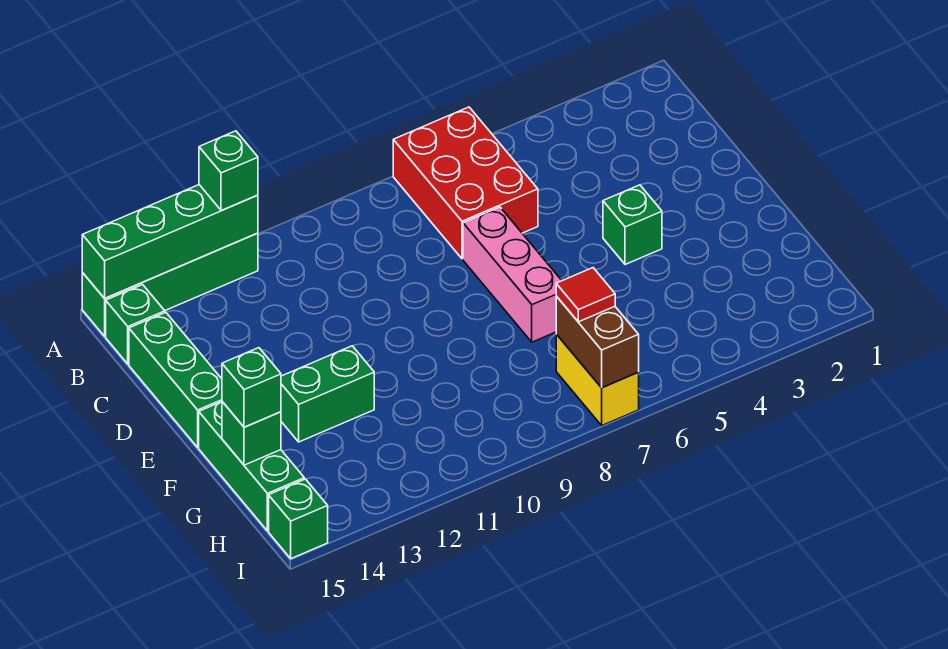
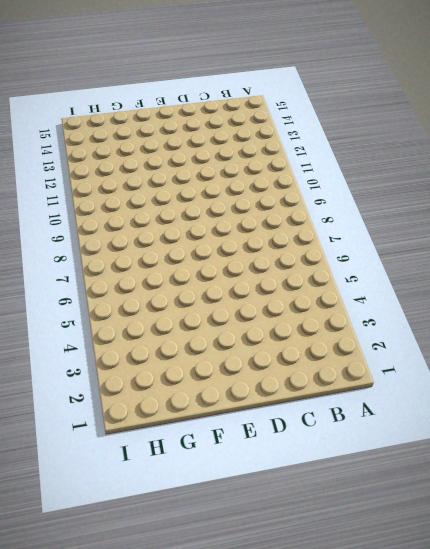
none -> red 2x3 brick [393,107,538,259]
none -> green 1x4 brick [82,233,258,336]
none -> green 1x1 brick [106,285,165,364]

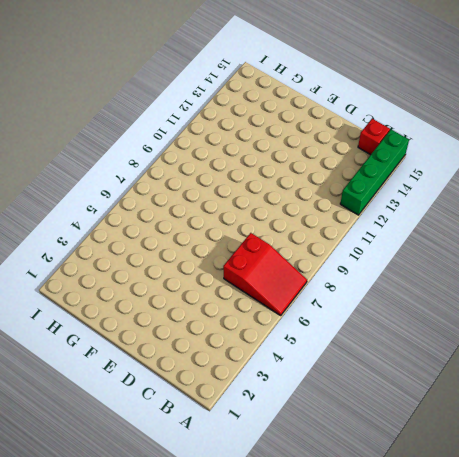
red 2x3 slope [223,233,307,315] -> red 2x3 brick [393,107,538,259]
red 1x1 brick [358,119,390,155] -> green 1x1 brick [106,285,165,364]
none -> green 1x3 brick [129,312,222,447]
none -> pink 1x3 brick [463,207,562,342]
none -> green 1x1 brick [603,185,662,265]

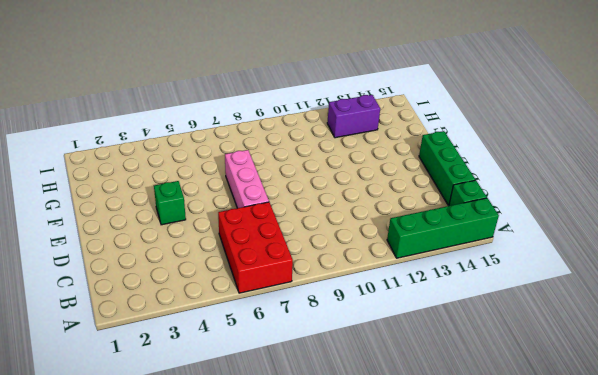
purple 1x2 brick [327,95,380,138] -> none
none -> green 1x2 brick [281,346,374,442]
none -> green 1x3 brick [199,402,304,531]
none -> yellow 1x2 brick [556,334,639,425]

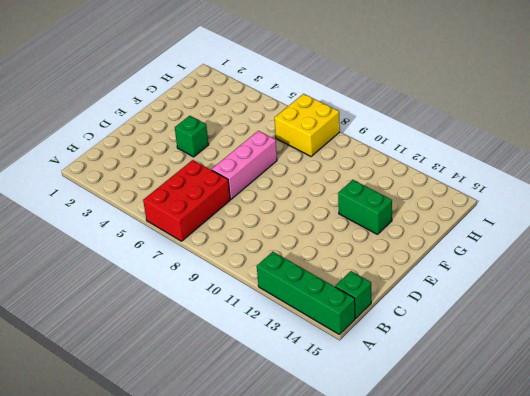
yellow 2x2 brick [274,94,340,156] -> yellow 1x2 brick [556,334,639,425]
none -> green 1x3 brick [129,312,222,447]
none -> green 1x3 brick [199,402,304,531]
none -> green 1x1 brick [269,479,328,559]

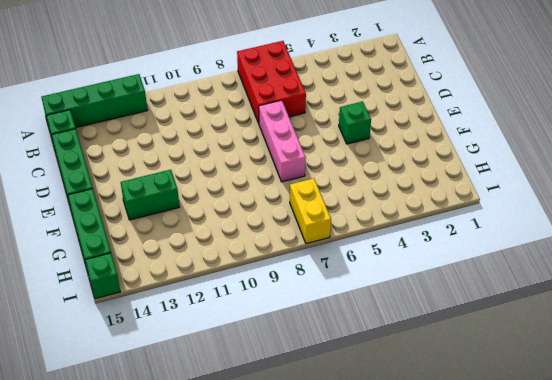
none -> green 1x4 brick [82,185,258,298]
none -> green 1x1 brick [222,402,281,465]
none -> brown 1x2 brick [556,296,639,388]

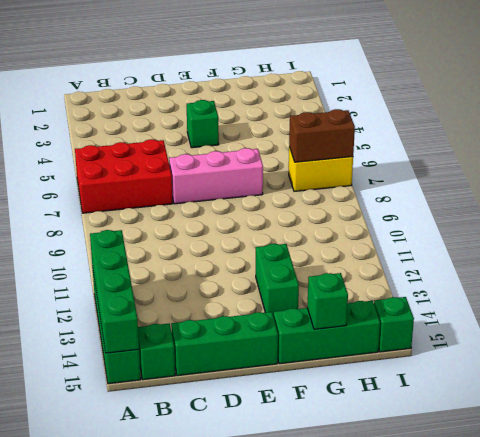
none -> green 1x1 brick [199,131,258,211]
none -> green 1x1 brick [222,348,281,427]
none -> red 1x1 tile [556,268,615,322]

